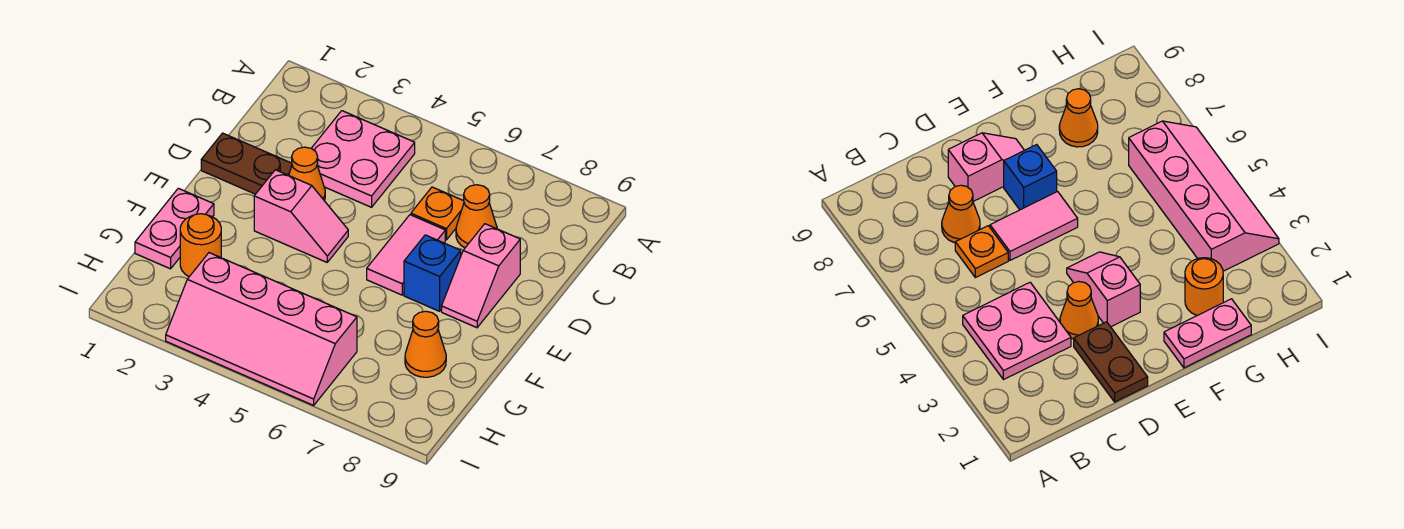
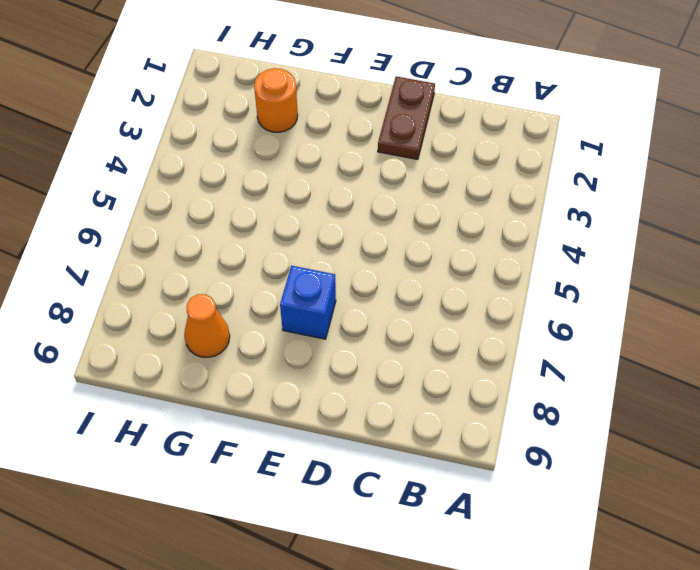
none -> pink 2x2 plate [311,111,415,207]
none -> orange 1x1 plate [411,187,464,240]
none -> orange 1x1 cone [456,185,497,248]

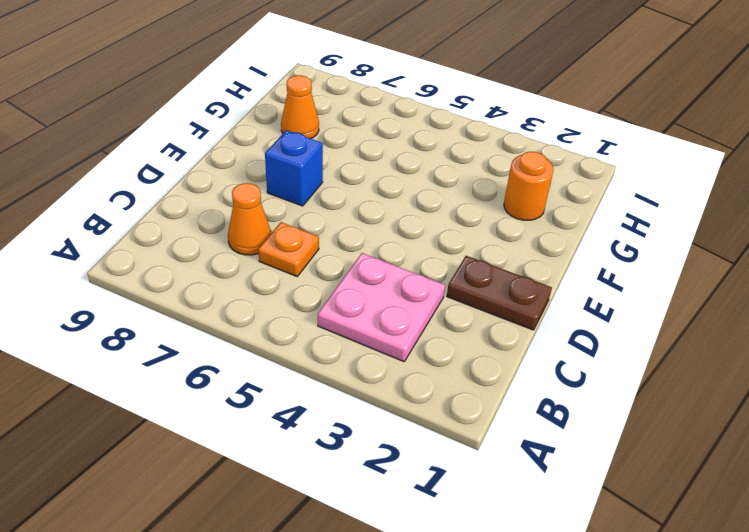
none -> orange 1x1 cone [289,147,325,201]
none -> pink 1x2 tile [367,215,445,295]
none -> pink 1x2 slope [442,224,520,328]

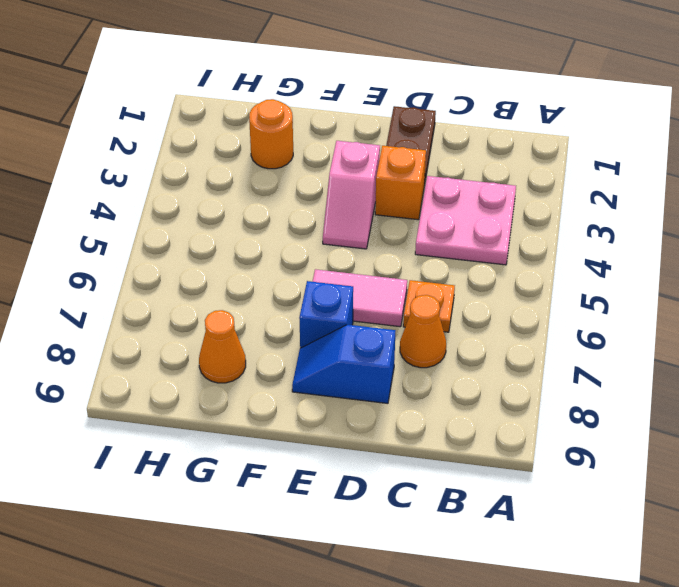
orange 1x1 brick [375,146,426,220] -> orange 1x1 cone [289,147,325,201]
blue 1x2 slope [292,325,395,403] -> pink 1x2 slope [442,224,520,328]
none -> pink 1x2 plate [135,188,214,269]
none -> pink 2x4 slope [166,253,357,405]

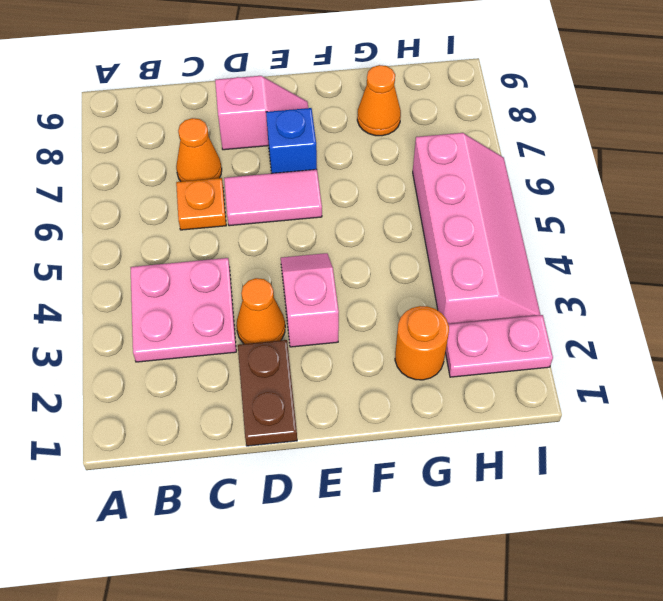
pink 1x2 plate [445,315,553,377] -> pink 1x2 plate moved to [135,188,214,269]

